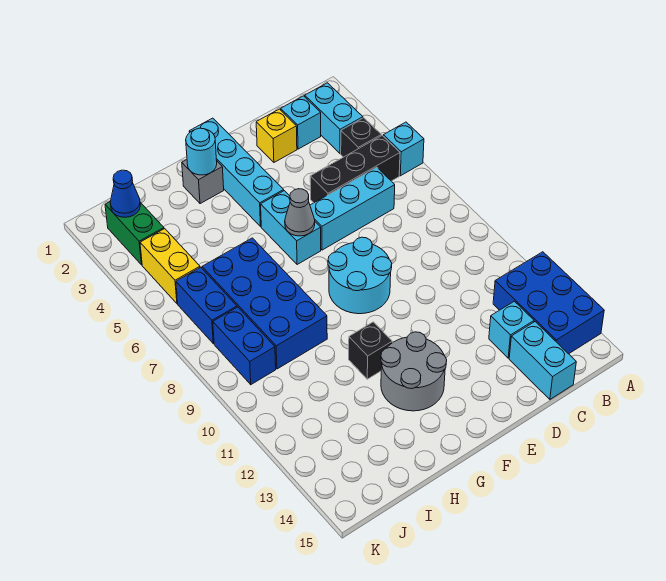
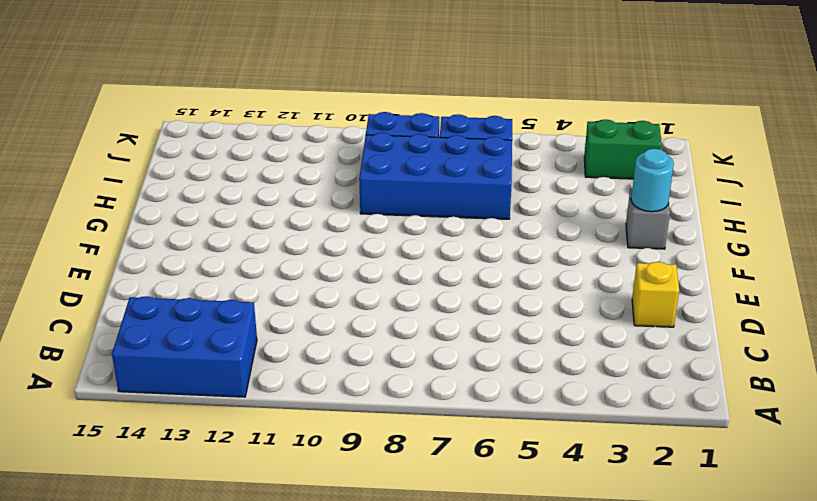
none -> cyan 1x1 brick [383,122,424,176]
none -> cyan 1x2 brick [305,83,363,153]
none -> black 1x1 brick [341,118,381,157]

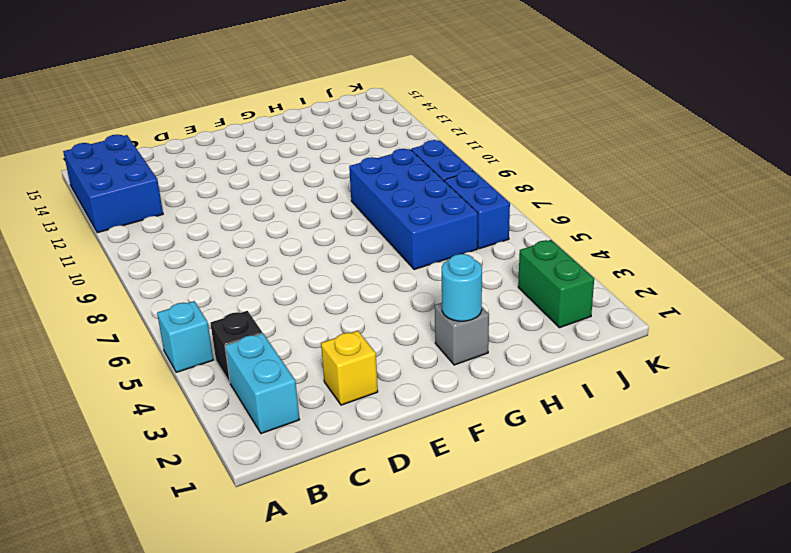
none -> black 1x3 brick [310,136,400,203]
none -> cyan 1x1 brick [281,96,321,149]
none -> cyan 1x3 brick [310,167,395,250]

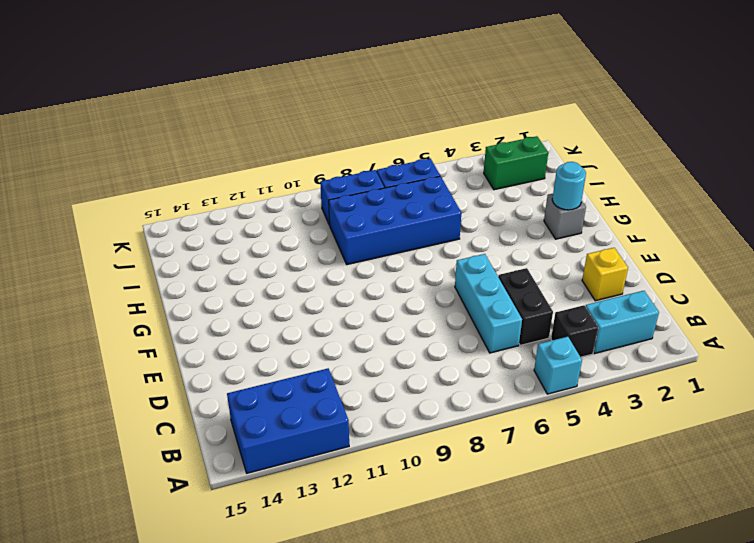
black 1x2 brick [498,268,553,345] -> black 1x3 brick [310,136,400,203]
none -> cyan 1x1 brick [281,96,321,149]
none -> cyan 1x1 brick [489,301,534,358]
none -> cyan 1x2 brick [509,322,576,399]

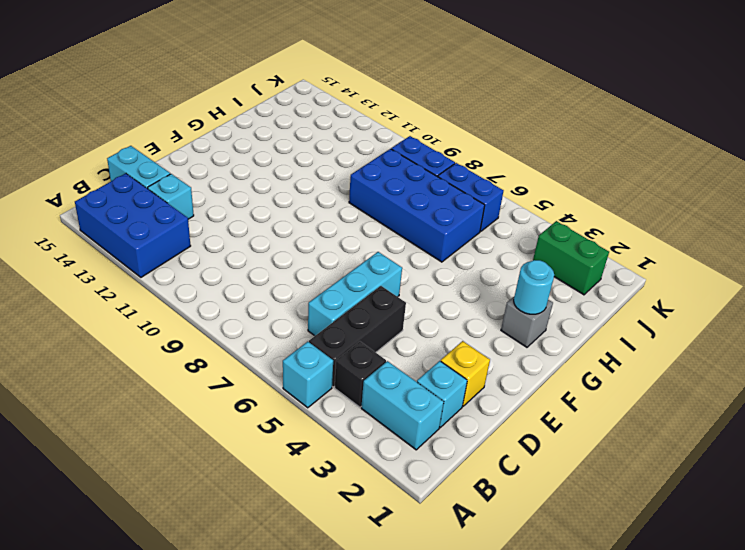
none -> cyan 2x2 round brick [328,237,392,314]
none -> cyan 1x4 brick [189,118,284,226]
none -> cyan 1x2 brick [261,191,321,265]

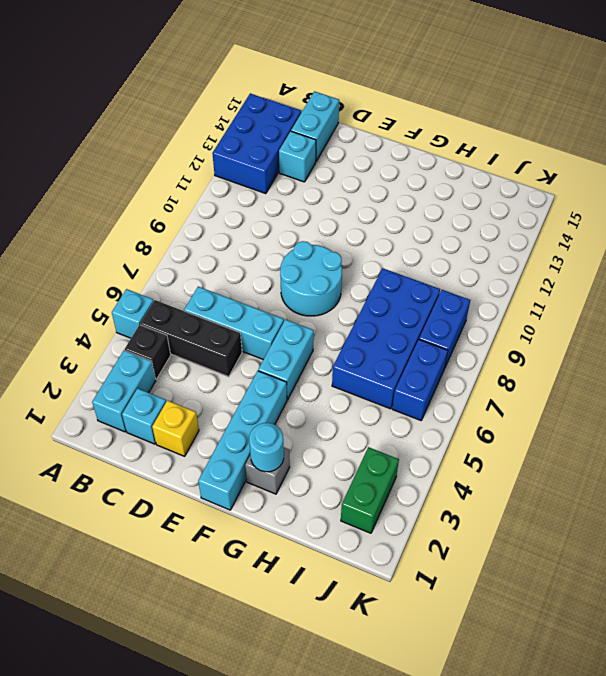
none -> grey 2x2 round brick [381,332,447,411]
none -> black 1x1 brick [349,322,392,379]
none -> yellow 1x2 brick [140,229,200,304]

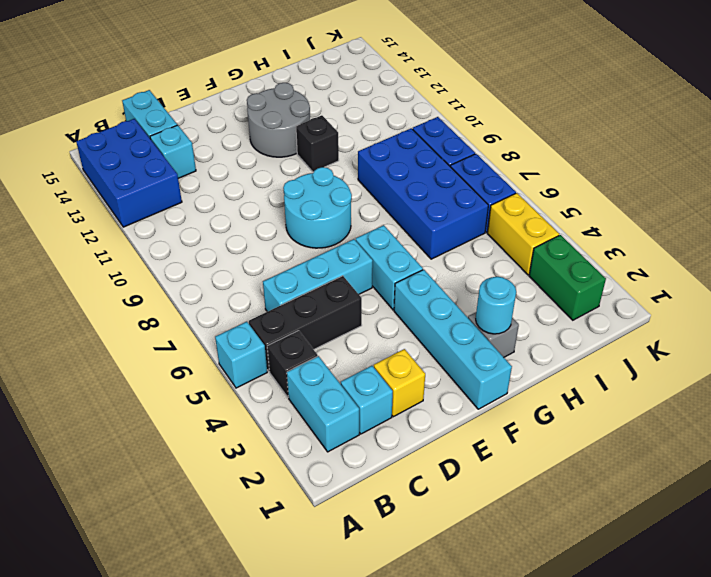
none -> grey 1x1 cone [285,189,315,236]
none -> blue 1x1 cone [110,170,140,217]

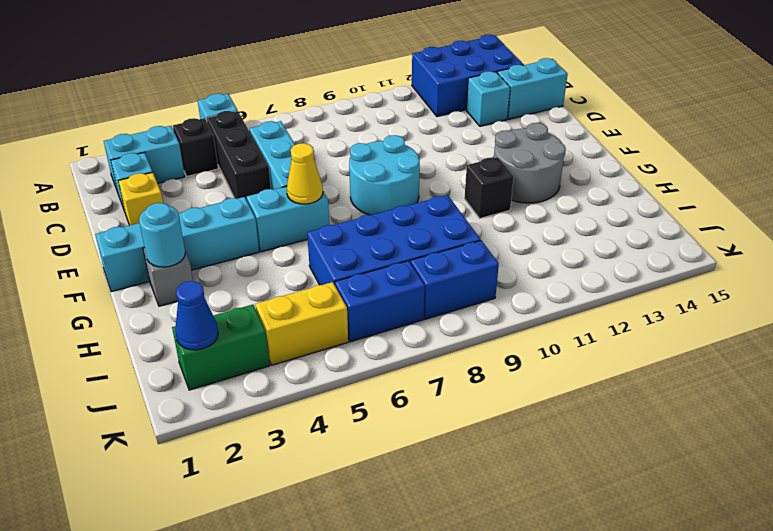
yellow 1x1 cone [287,143,323,204] -> grey 1x1 cone [285,189,315,236]

